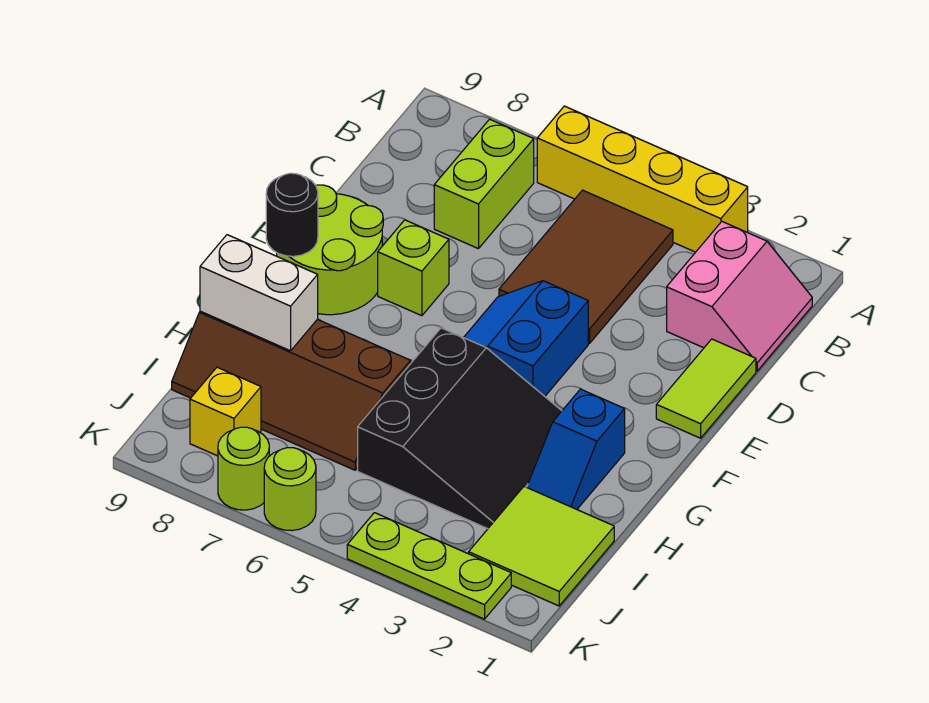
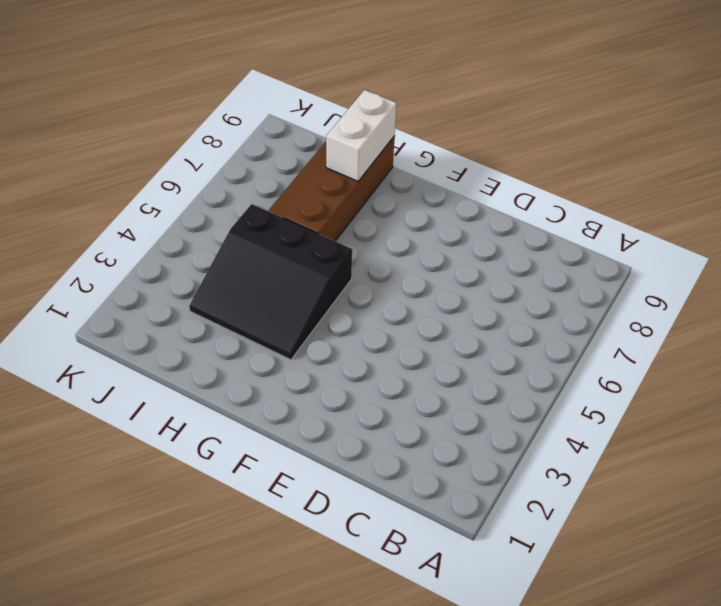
none -> yellow 1x4 brick [537,106,748,252]
none -> pink 2x2 slope [667,222,812,371]
none -> brown 2x3 tile [499,190,673,343]

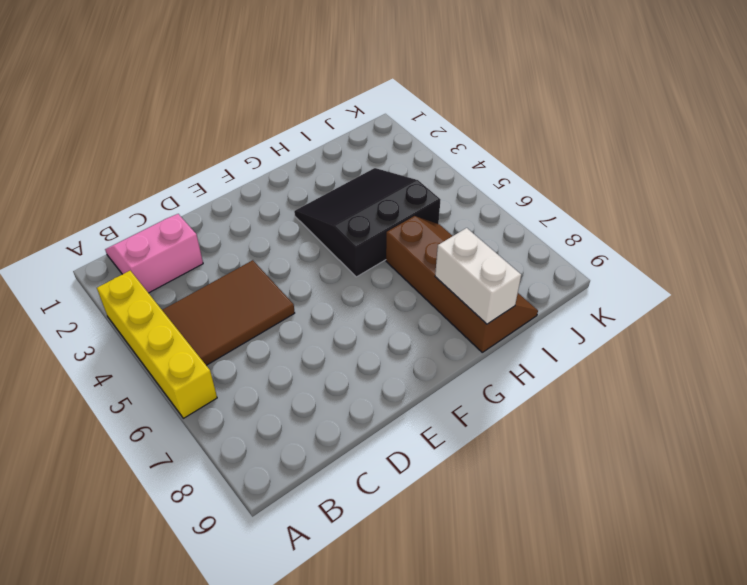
none -> lime 1x2 brick [434,119,534,249]
none -> lime 1x2 tile [656,339,756,438]
none -> blue 2x2 slope [463,281,588,396]

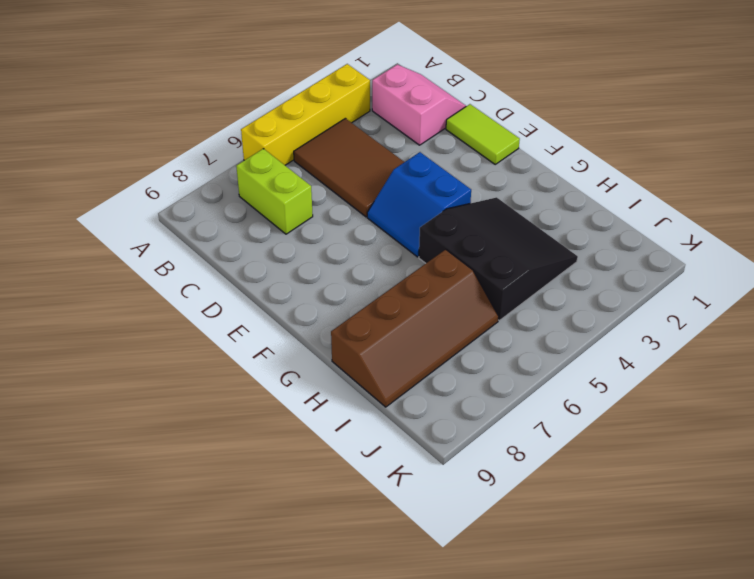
none -> lime 1x1 brick [378,220,449,316]
none -> lime 2x2 round brick [277,185,383,315]
none -> blue 1x2 slope [527,389,625,509]

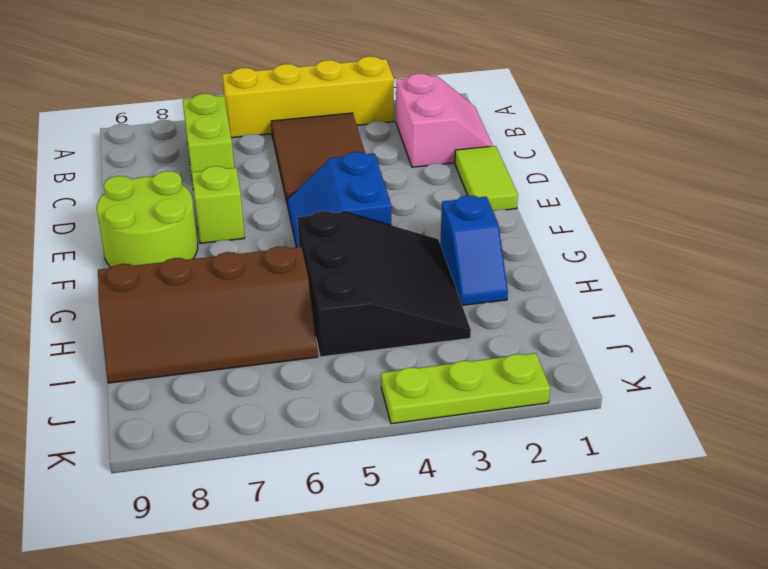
none -> lime 2x2 tile [469,487,614,606]
none -> yellow 1x1 brick [190,367,261,456]
none -> lime 1x1 round brick [264,448,316,531]

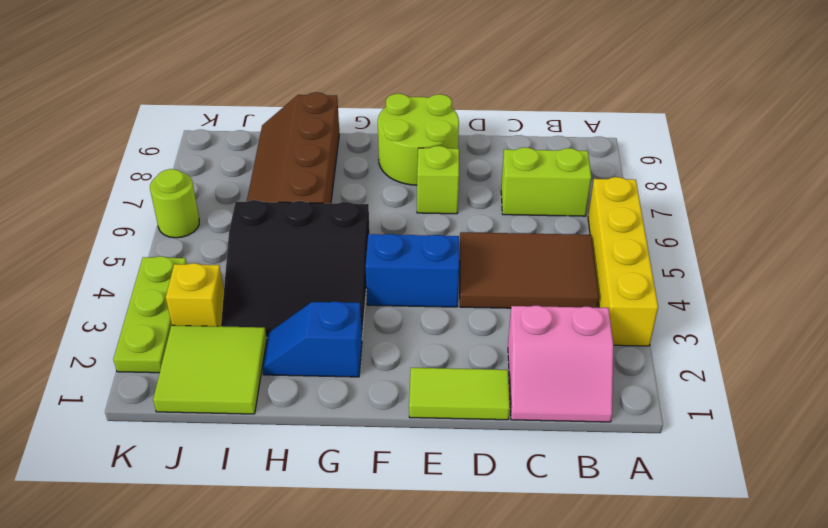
yellow 1x1 brick [166,263,224,326] -> yellow 1x1 brick moved to [190,367,261,456]
none -> lime 1x1 round brick [218,427,269,510]
none -> black 1x1 round brick [266,173,318,256]
none -> white 1x2 brick [200,235,318,351]

